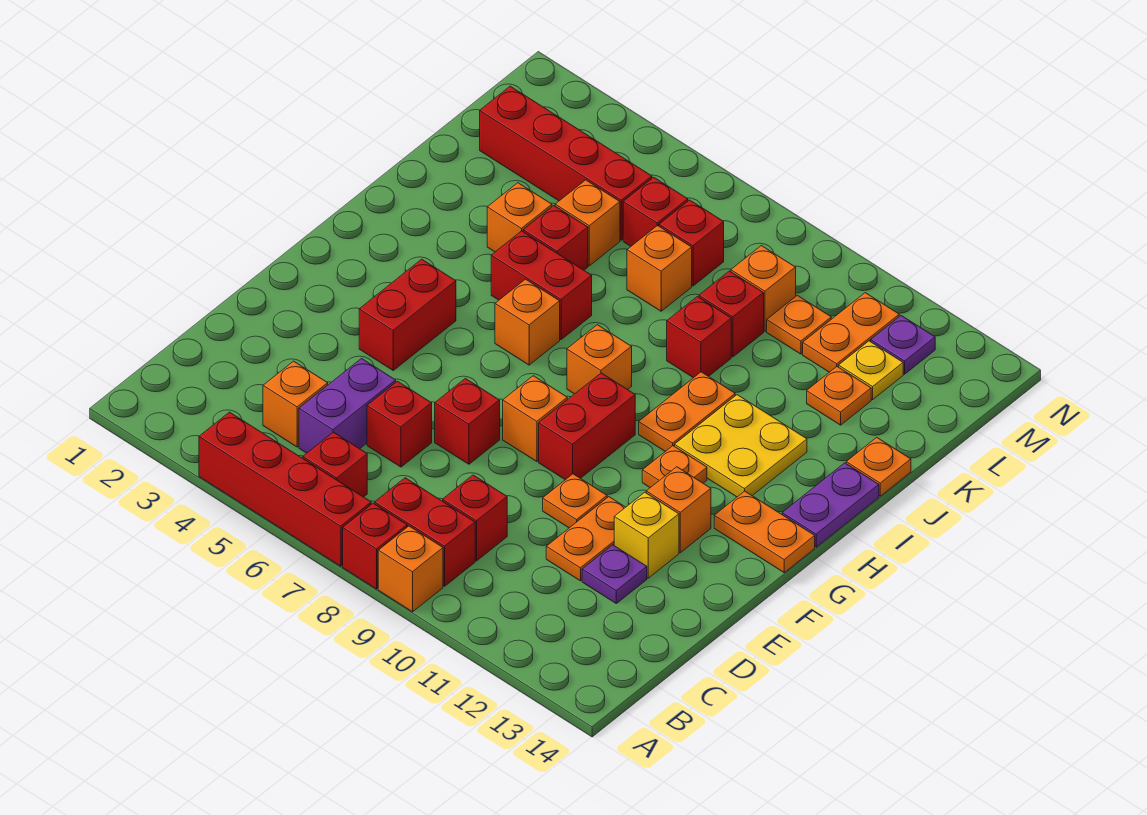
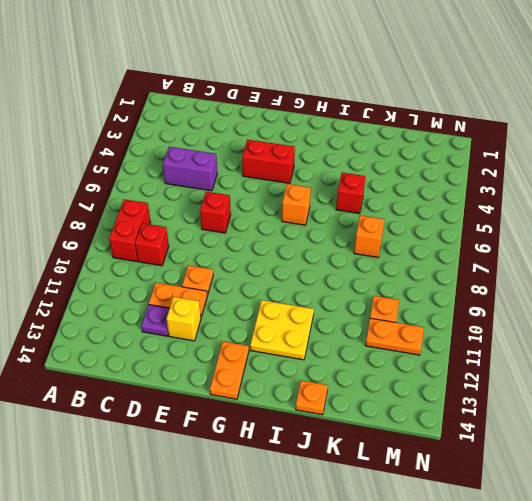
none -> red 1x4 brick [199,412,371,566]
none -> red 1x1 brick [343,503,407,589]
none -> orange 1x1 brick [378,526,443,612]
none -> red 1x1 brick [303,432,367,497]

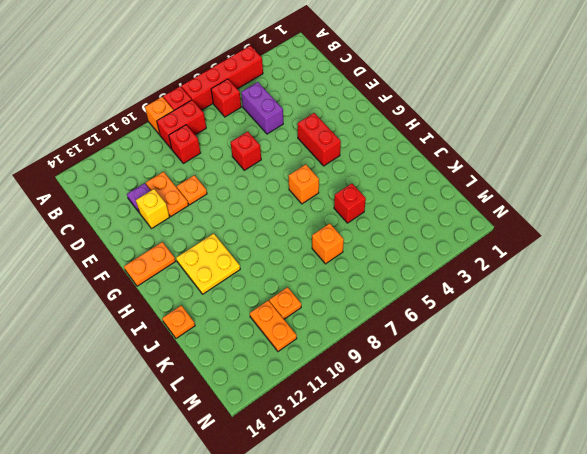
none -> orange 1x1 brick [263,361,328,447]
none -> red 1x1 brick [367,381,432,467]
none -> orange 1x1 brick [503,376,567,462]
none -> red 1x2 brick [539,373,635,480]

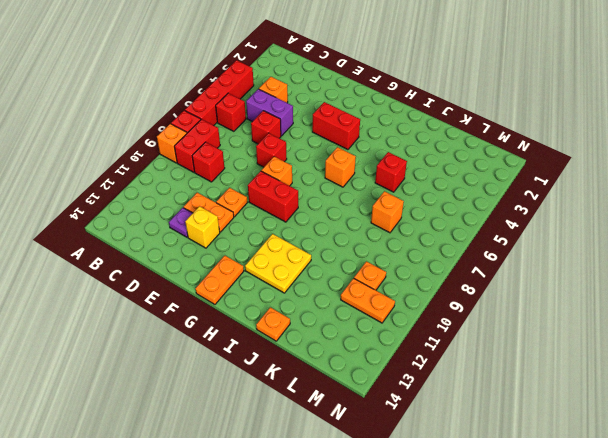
none -> orange 1x1 brick [646,467,711,553]
none -> orange 1x1 plate [642,446,707,488]
none -> orange 1x1 brick [567,325,632,394]
none -> orange 1x2 plate [639,372,735,451]

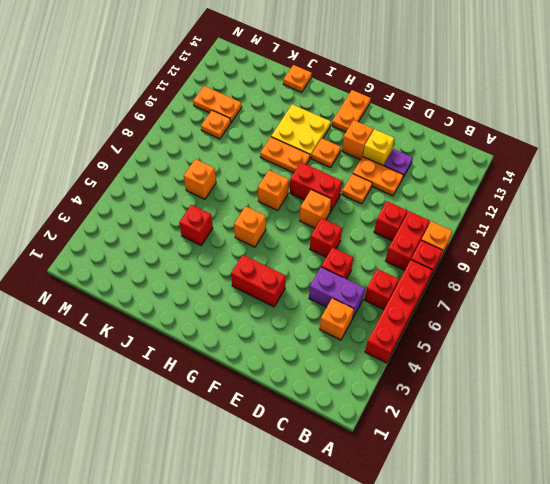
none -> purple 1x2 plate [782,463,879,547]
none -> red 1x2 brick [491,231,592,339]
none -> orange 1x1 brick [487,183,552,252]
none -> red 1x1 brick [667,297,731,378]

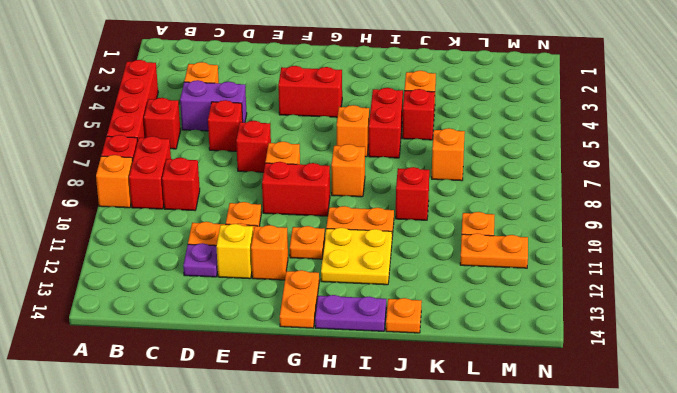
none -> orange 1x1 brick [555,180,620,266]
none -> red 1x1 brick [699,271,764,357]
none -> orange 1x1 plate [807,367,871,425]
none -> red 1x4 brick [480,86,652,240]

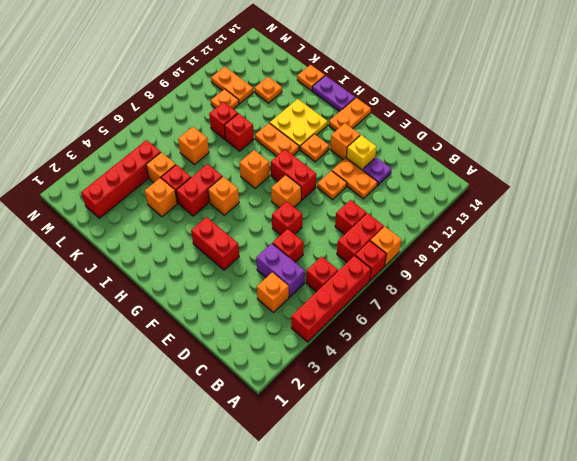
none -> red 1x1 brick [623,177,688,246]
none -> red 1x1 brick [659,200,724,286]
none -> orange 1x1 brick [731,246,796,331]
none -> yellow 1x1 plate [839,341,903,400]

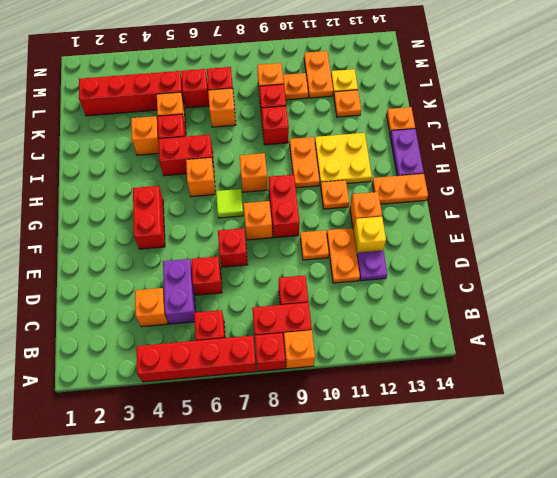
lime 1x1 tile [216,189,243,218] -> none
none -> purple 1x1 plate [871,316,935,374]

